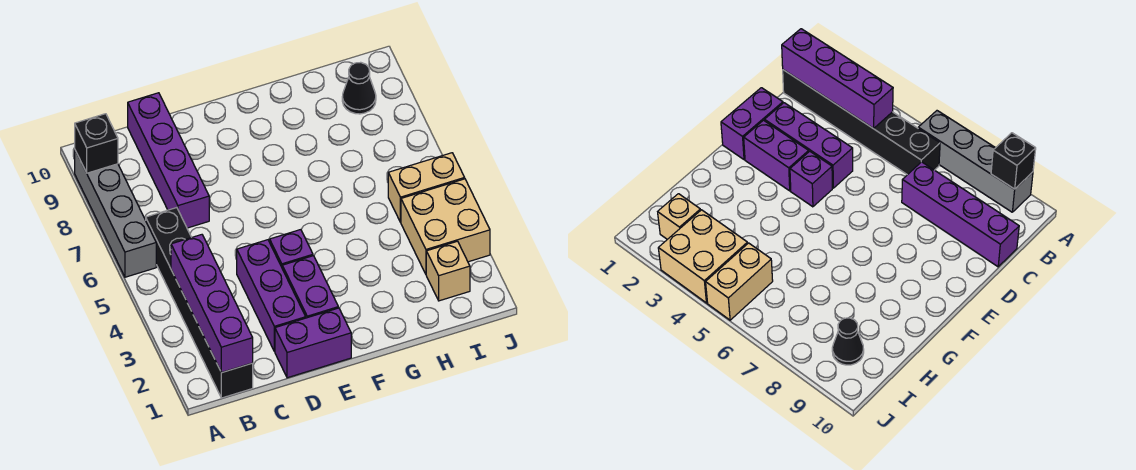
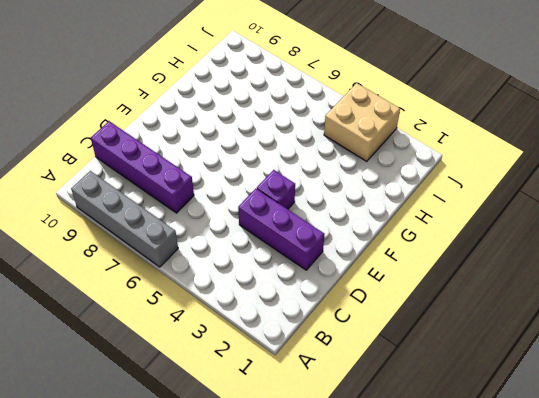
none -> black 1x6 brick [146,208,253,398]
none -> purple 1x2 brick [275,308,351,378]
none -> purple 1x2 brick [282,256,338,318]

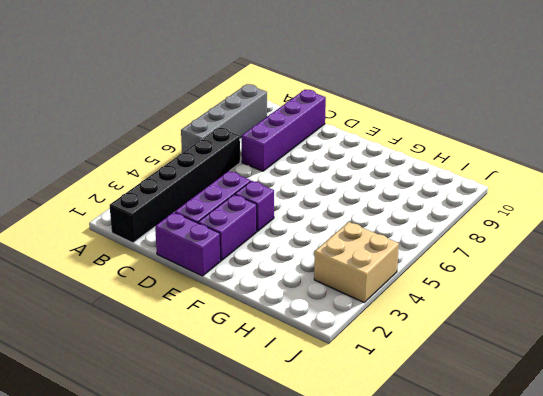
none -> tan 1x1 brick [426,241,470,301]
none -> tan 1x2 brick [388,153,465,222]
none -> black 1x1 cone [342,62,376,114]

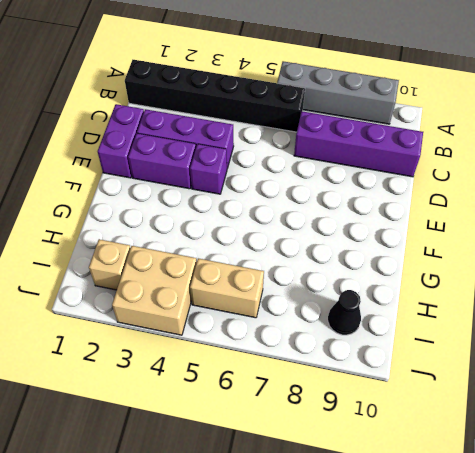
tan 1x2 brick [190,258,264,318] -> tan 1x2 brick turned to [388,153,465,222]
none -> black 1x1 brick [75,114,118,173]
none -> purple 1x4 brick [171,235,253,373]

